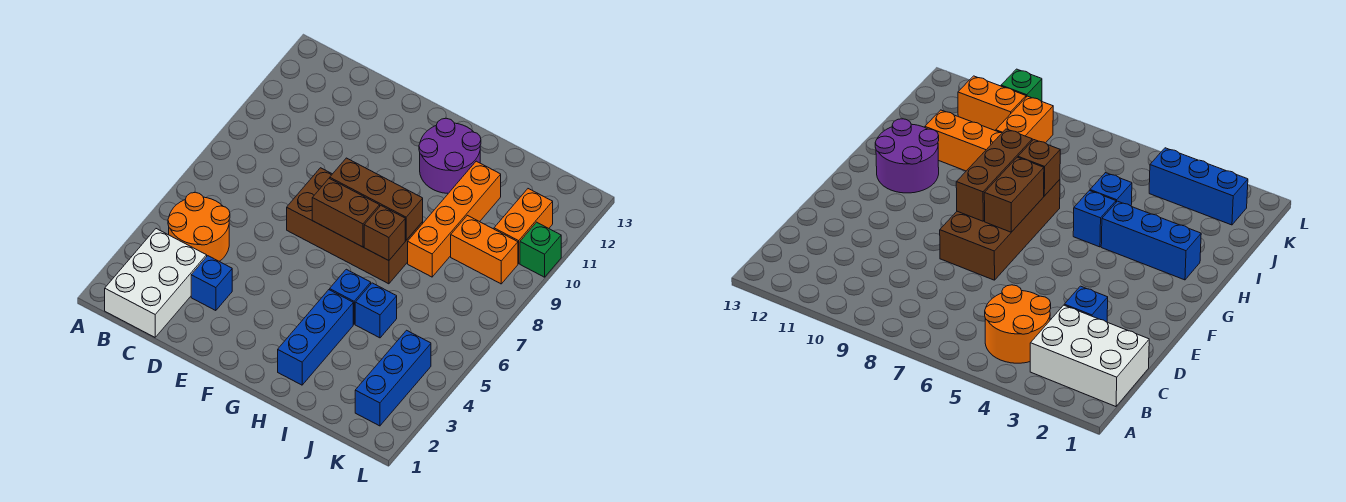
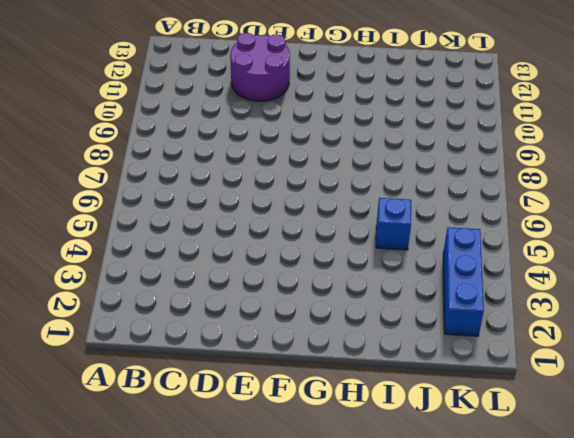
purple 2x2 round brick [230,33,290,101] -> purple 2x2 round brick moved to [419,118,481,193]
none -> white 2x3 brick [105,229,207,337]
none -> orange 2x2 round brick [168,192,230,261]
none -> blue 1x1 brick [191,256,232,311]

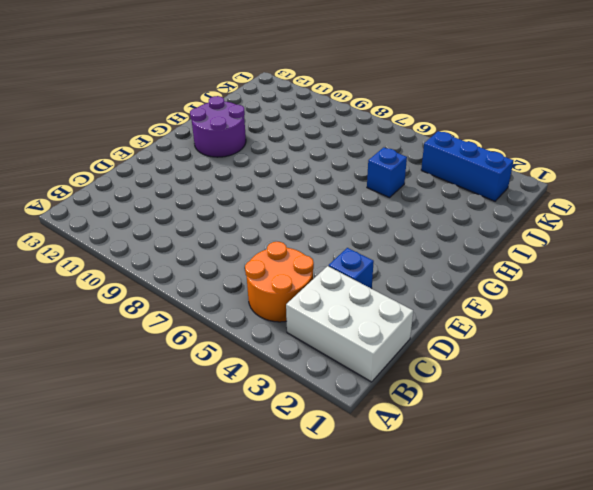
none -> brown 2x4 brick [287,168,423,284]
none -> blue 1x3 brick [278,290,353,385]
none -> blue 1x1 brick [330,269,371,324]

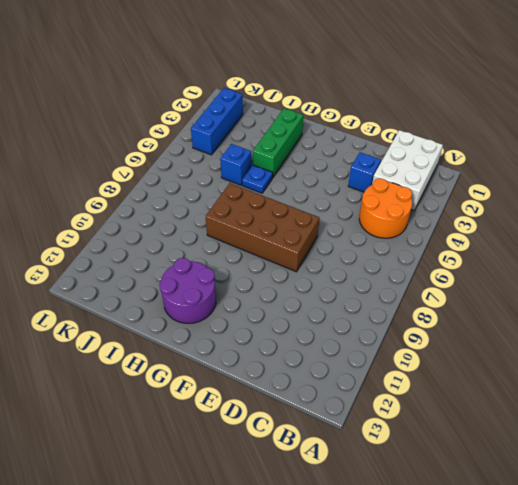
green 1x3 brick [253,108,303,178] -> blue 1x3 brick [278,290,353,385]
blue 1x1 plate [242,165,273,193] -> blue 1x1 brick [330,269,371,324]
none -> orange 1x4 brick [408,161,501,277]
none -> orange 1x2 brick [451,215,518,284]
none -> orange 1x2 brick [494,189,553,264]

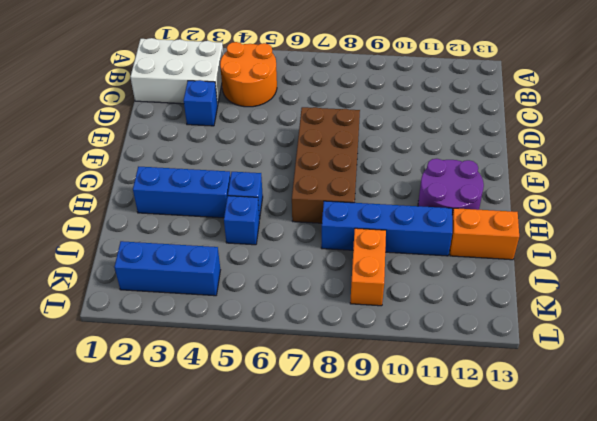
blue 1x4 brick [321,201,452,256] -> orange 1x4 brick [408,161,501,277]
orange 1x2 brick [450,208,519,260] -> orange 1x2 brick moved to [494,189,553,264]
none -> green 1x1 brick [520,222,561,277]
none -> brown 1x2 brick [312,178,380,247]
none -> brown 1x3 brick [330,158,423,240]

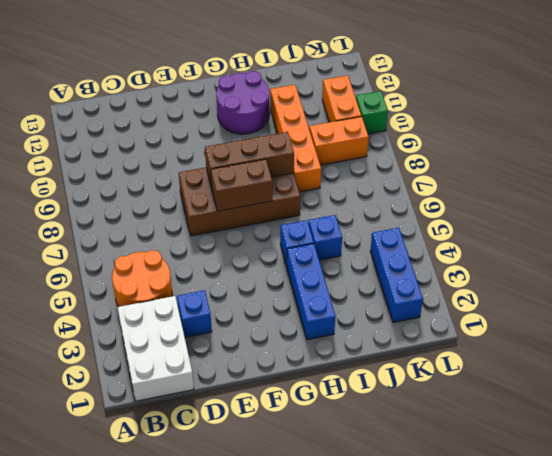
none -> brown 1x1 brick [364,206,405,261]

